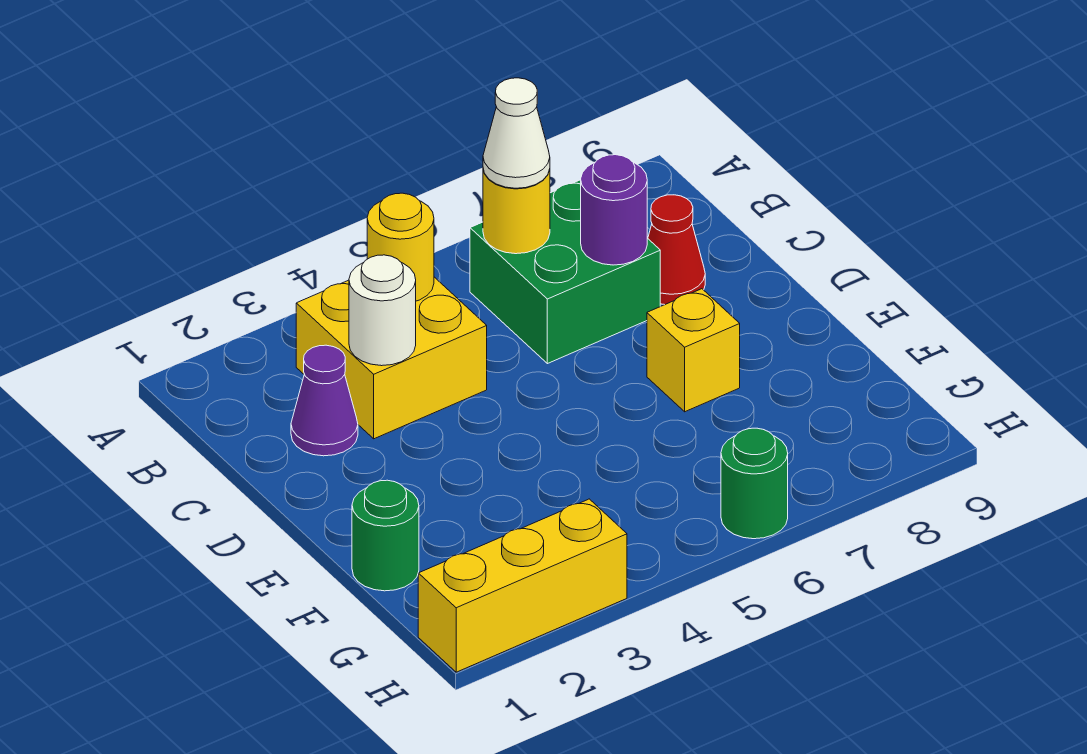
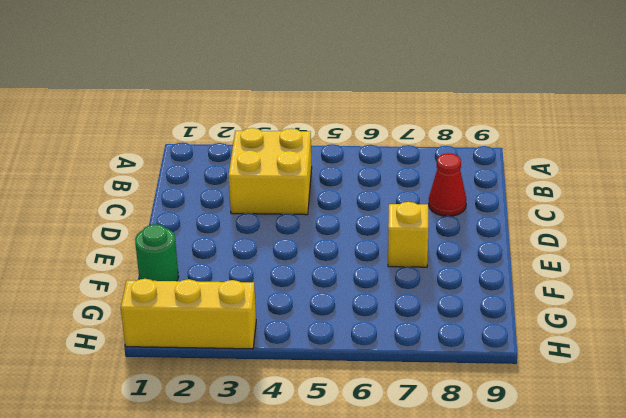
none -> green 2x2 brick [470,180,660,364]
none -> purple 1x1 cone [291,345,358,456]
none -> green 1x1 round brick [721,428,788,539]

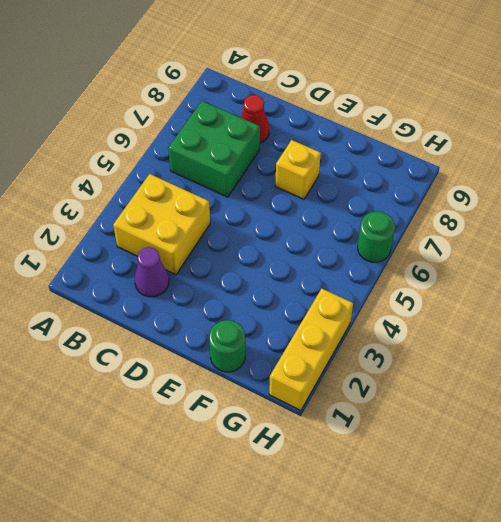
none -> yellow 1x1 round brick [367,193,434,301]
none -> yellow 1x1 round brick [483,169,550,254]
none -> white 1x1 round brick [349,255,416,366]

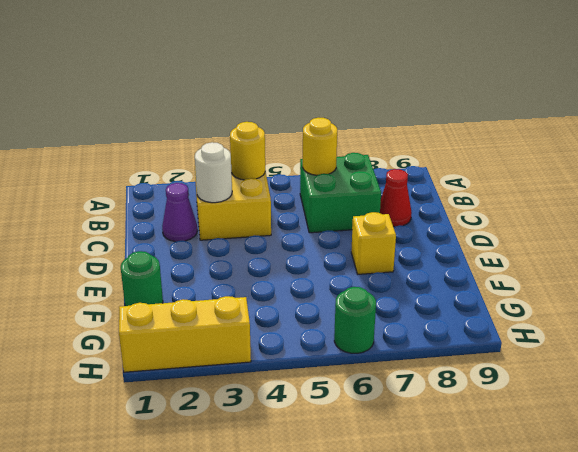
none -> purple 1x1 round brick [581,155,647,265]
none -> white 1x1 cone [483,78,550,188]

